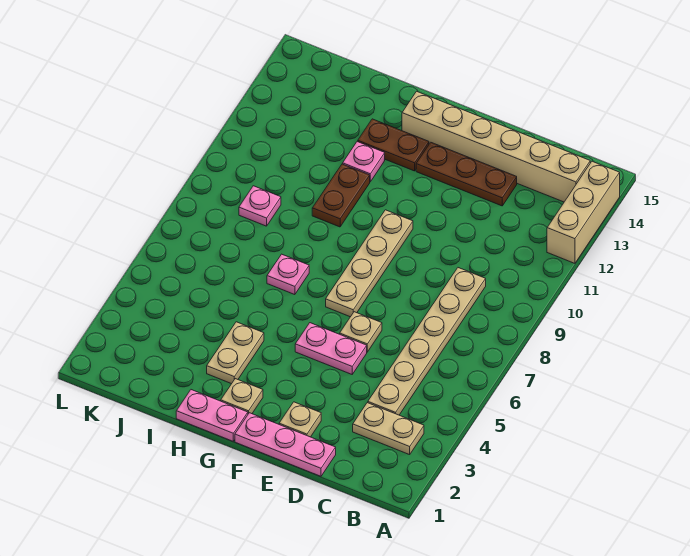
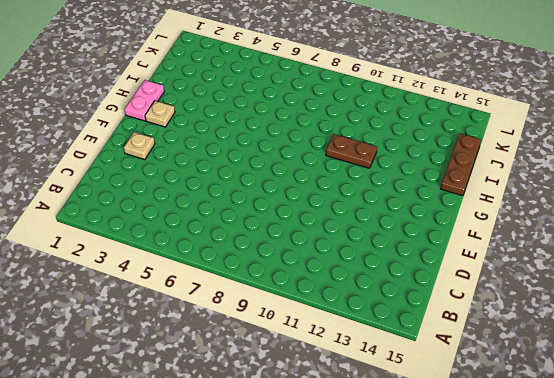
brown 1x3 plate [441,134,481,196] -> brown 1x3 plate moved to [416,142,517,206]
none -> tan 1x3 brick [547,161,620,263]
none -> tan 1x2 plate [353,403,424,455]
none -> tan 1x6 brick [402,91,590,202]

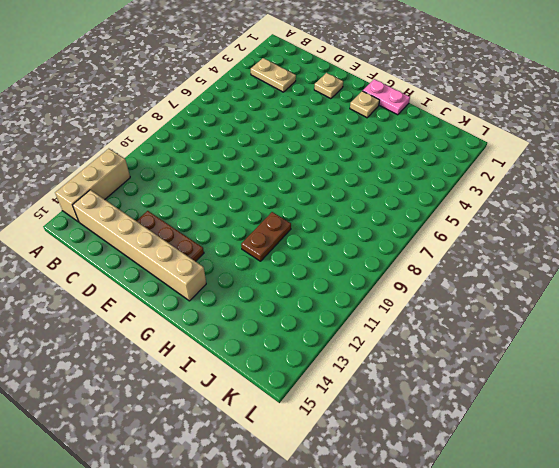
none -> tan 1x6 plate [368,268,486,415]
none -> pink 1x3 plate [235,413,336,476]
none -> pink 1x2 plate [295,323,367,374]

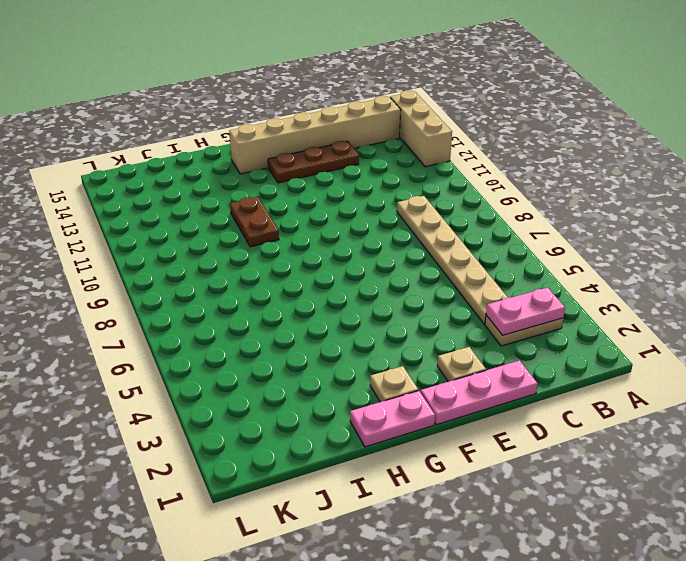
pink 1x2 plate [486,287,565,335] -> pink 1x2 plate moved to [295,323,367,374]
none -> tan 1x1 plate [340,312,382,352]
none -> tan 1x4 plate [326,210,413,317]
none -> brown 1x2 plate [358,119,429,171]

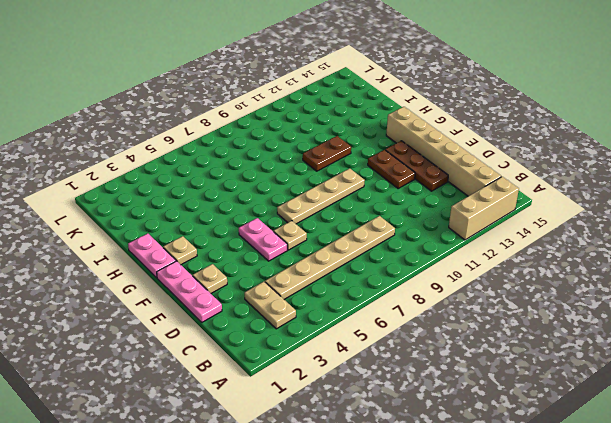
brown 1x2 plate [368,150,415,188] -> brown 1x2 plate moved to [358,119,429,171]
none -> tan 1x2 plate [207,322,264,384]
none -> pink 1x1 plate [267,254,309,295]
none -> pink 1x1 plate [343,141,385,182]

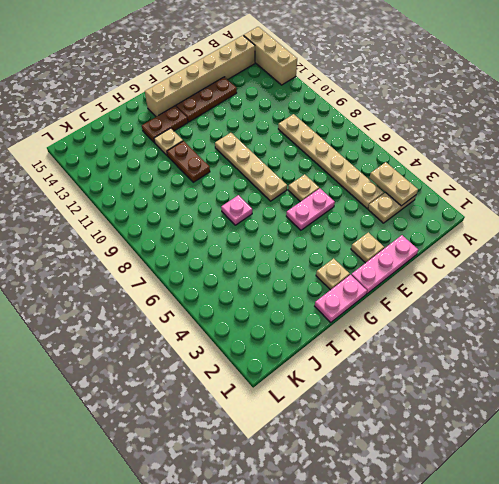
tan 1x2 plate [369,162,418,206] -> tan 1x2 plate moved to [207,322,264,384]
tan 1x1 plate [154,128,183,155] -> pink 1x1 plate [343,141,385,182]
none -> pink 1x1 plate [239,186,281,226]

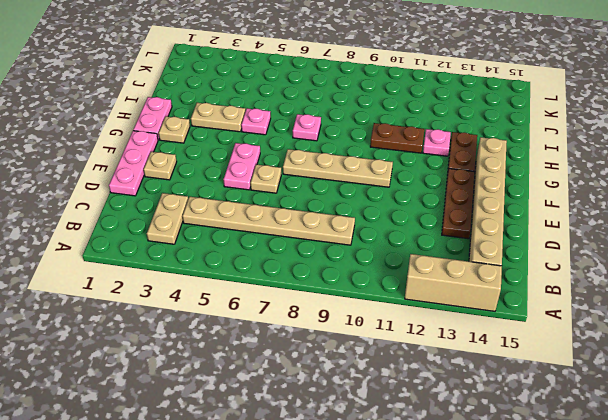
pink 1x1 plate [241,108,271,135] -> pink 1x1 plate moved to [239,186,281,226]

